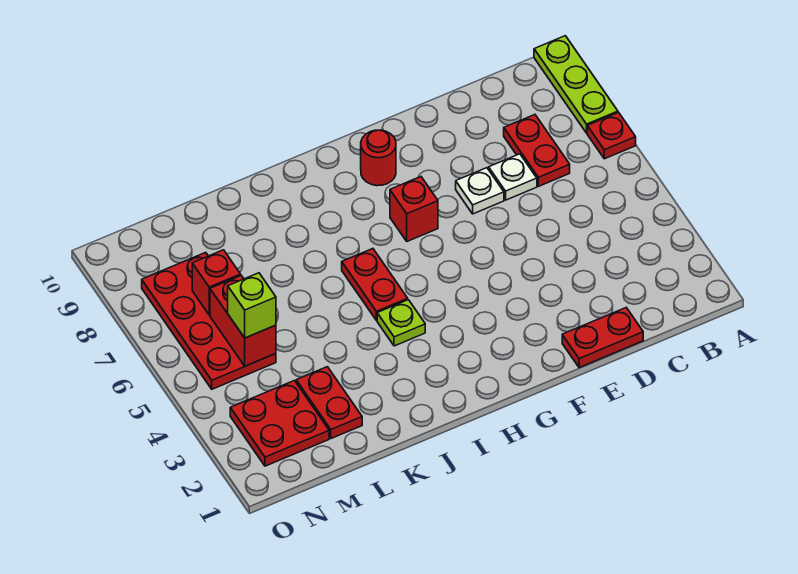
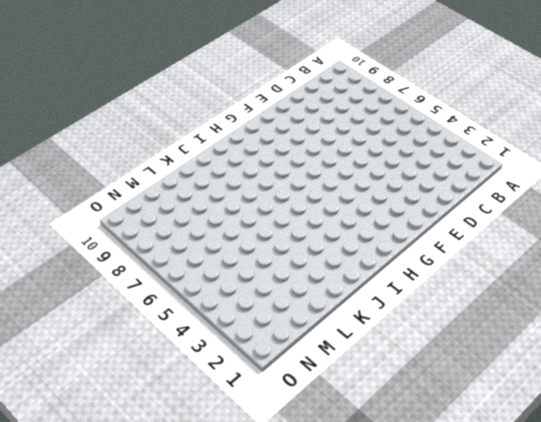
none -> red 1x1 plate [587,112,636,159]
none -> lime 1x3 plate [534,36,618,133]
none -> red 1x2 plate [504,115,570,186]

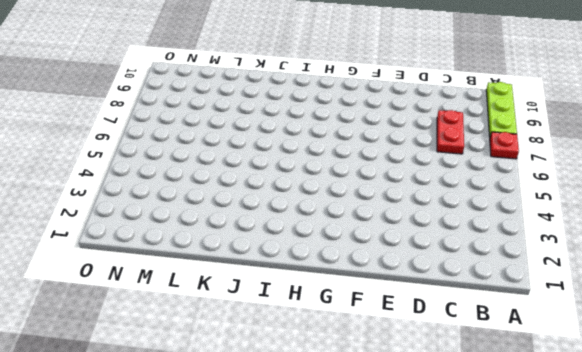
none -> red 1x2 plate [562,308,643,368]
none -> white 1x1 plate [489,154,537,200]
none -> white 1x1 plate [456,168,504,214]

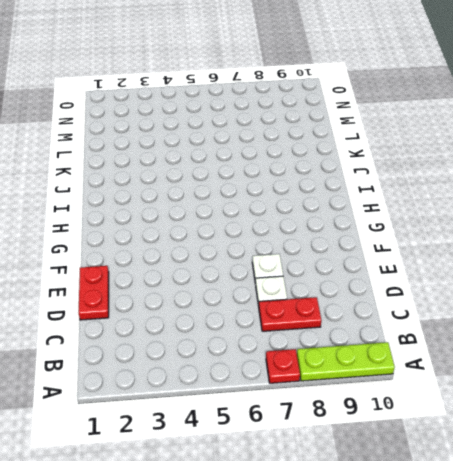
none -> red 1x1 brick [390,177,438,241]
none -> red 1x1 round brick [361,130,396,186]
none -> lime 1x1 plate [377,300,425,346]

